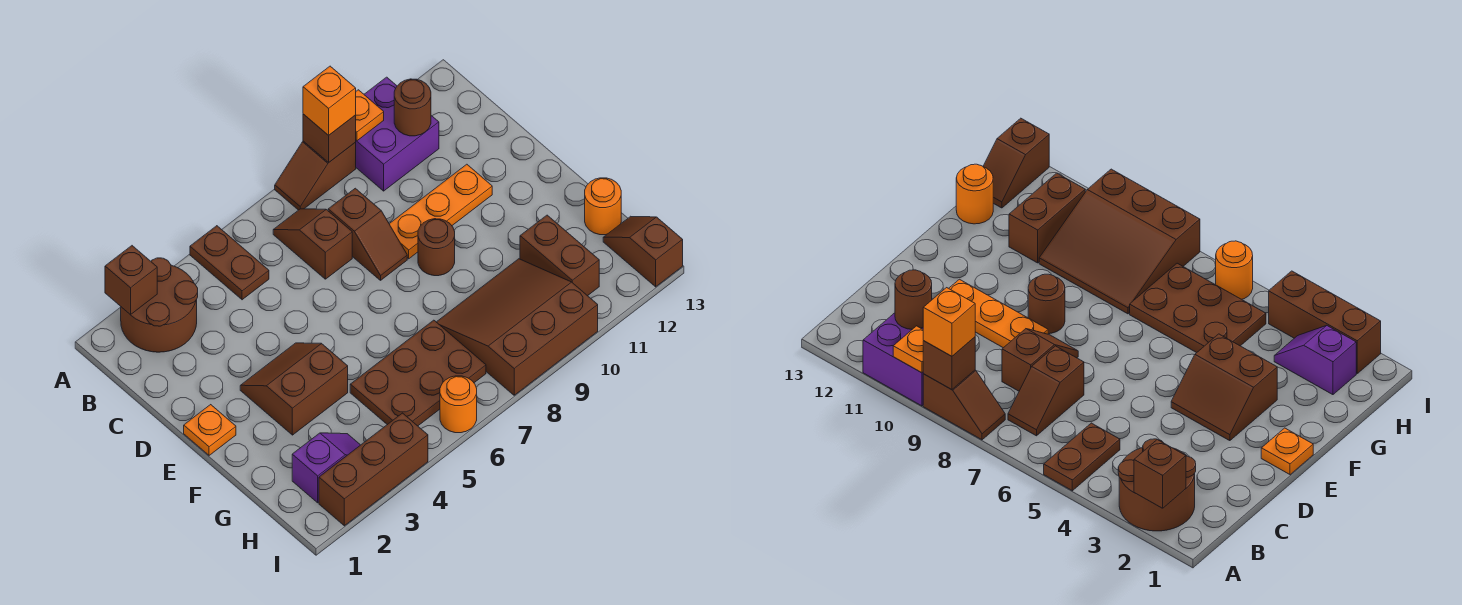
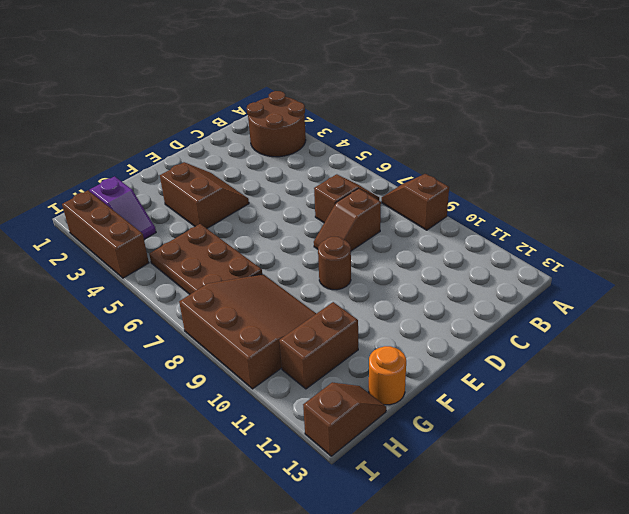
none -> brown 1x2 plate [190,226,269,300]
none -> purple 2x2 brick [355,77,439,191]
none -> orange 1x3 plate [390,164,492,259]

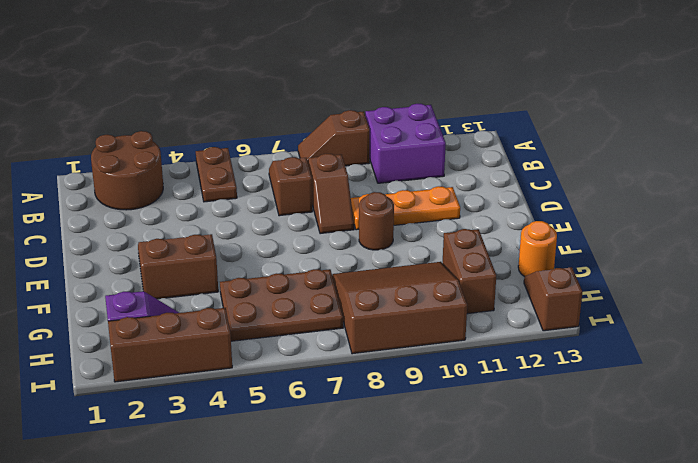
none -> orange 1x1 plate [184,405,236,455]
none -> orange 1x1 round brick [440,376,477,433]
none -> brown 1x1 brick [105,246,157,315]

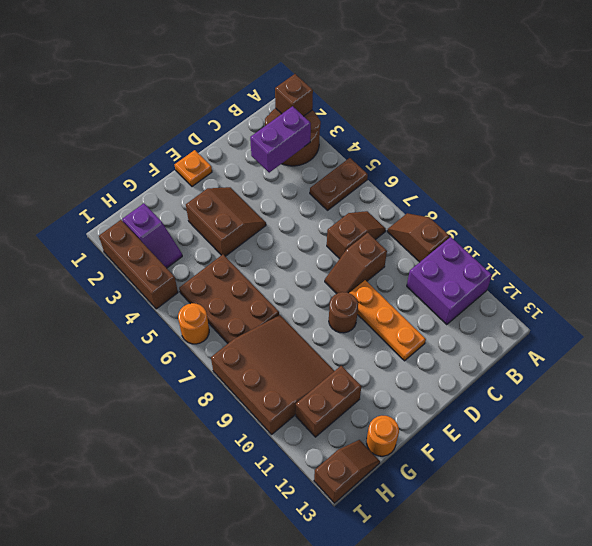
purple 1x2 brick [250,106,311,173] -> none
none -> brown 1x1 brick [303,114,356,162]
none -> orange 1x1 plate [356,90,384,141]
none -> brown 1x1 round brick [394,79,431,136]

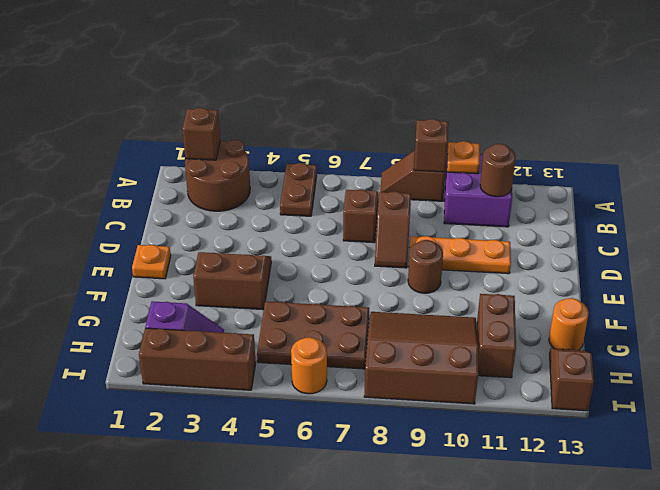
none -> orange 1x1 brick [303,66,356,135]

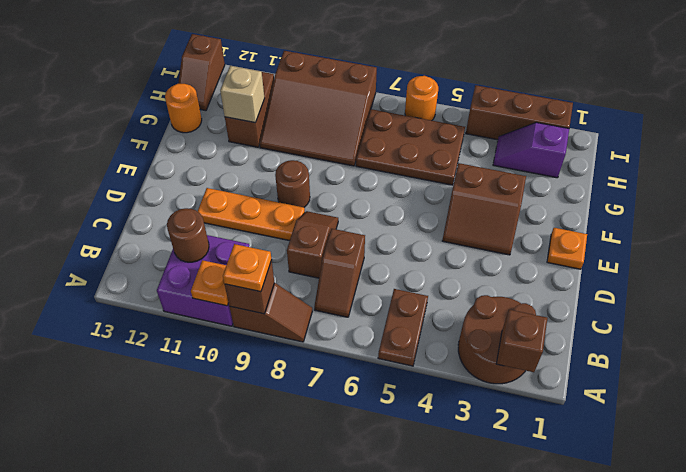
orange 1x1 plate [223,244,272,292] -> orange 1x1 brick [303,66,356,135]
tan 1x1 brick [220,66,265,123] -> none

